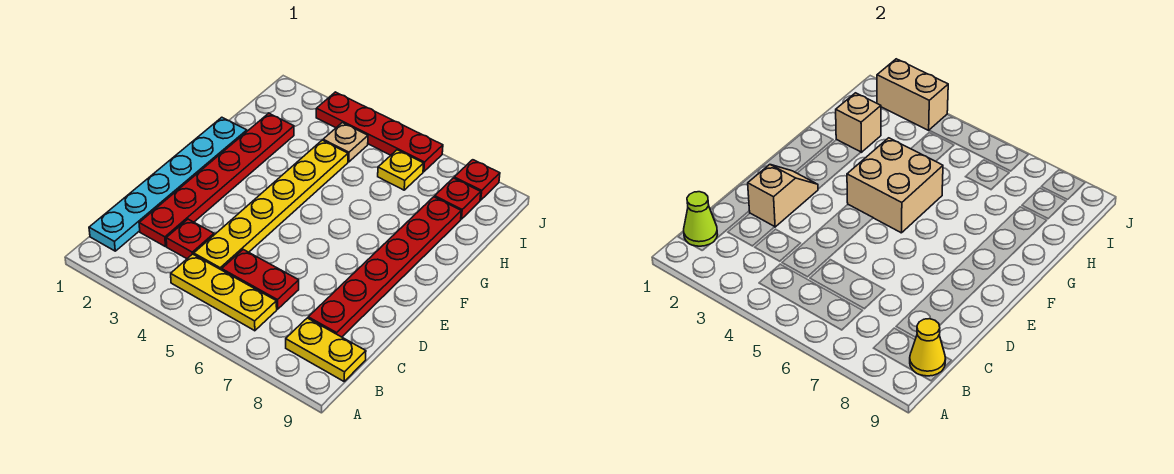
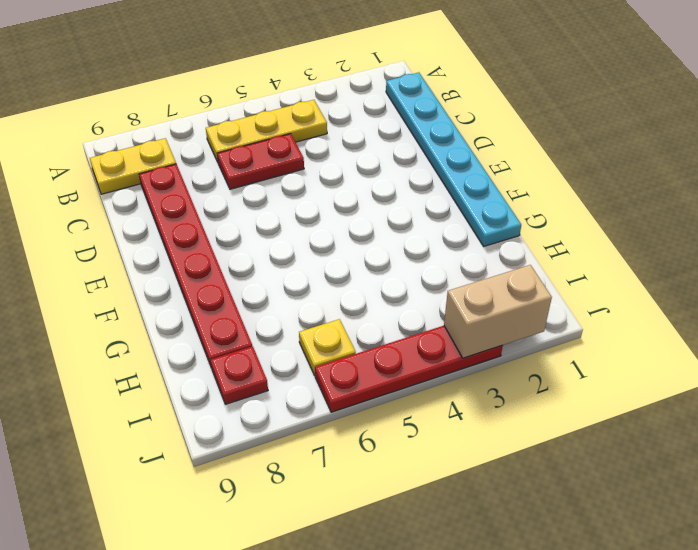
none -> red 1x6 plate [139,113,294,247]
none -> red 1x1 plate [166,219,214,259]
none -> yellow 1x6 plate [194,140,348,270]

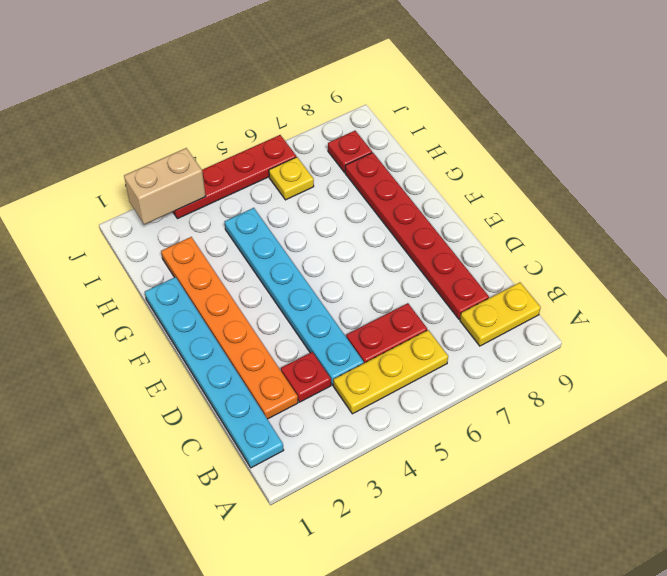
orange 1x6 plate [161,237,298,419] -> red 1x6 plate [139,113,294,247]
cyan 1x6 plate [225,208,364,385] -> yellow 1x6 plate [194,140,348,270]
none -> tan 1x1 plate [323,123,368,162]
none -> red 1x1 plate [454,160,500,200]
none -> lime 1x1 cone [684,192,718,246]

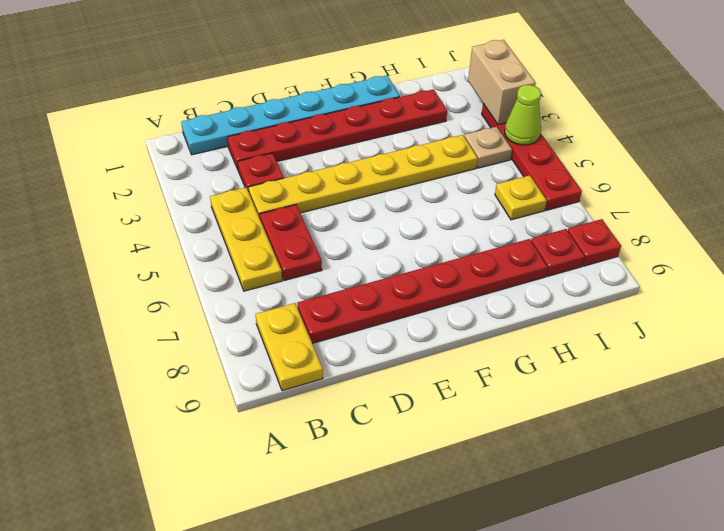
lime 1x1 cone [505,85,541,145] -> lime 1x1 cone moved to [684,192,718,246]
none -> yellow 1x1 cone [910,319,946,376]
none -> tan 1x2 slope [748,165,818,227]
none -> tan 2x2 brick [847,138,943,233]

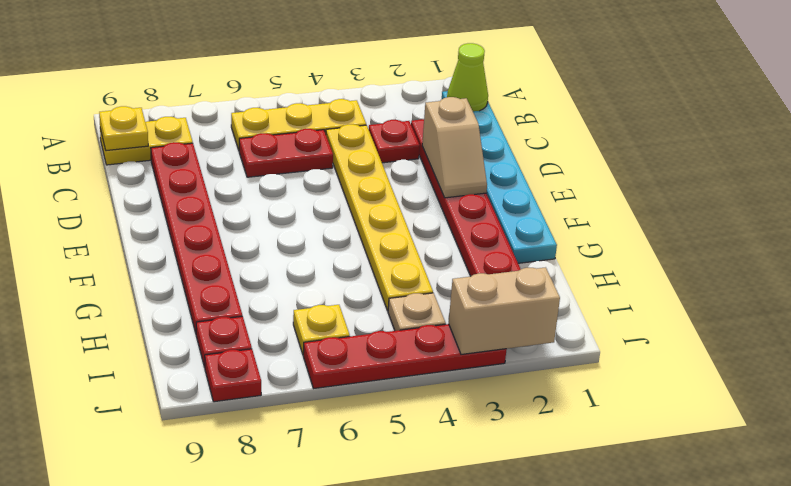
yellow 1x1 plate [99,106,148,151] -> yellow 1x1 cone [910,319,946,376]
none -> tan 2x2 brick [847,138,943,233]
none -> tan 1x1 brick [836,93,881,152]

